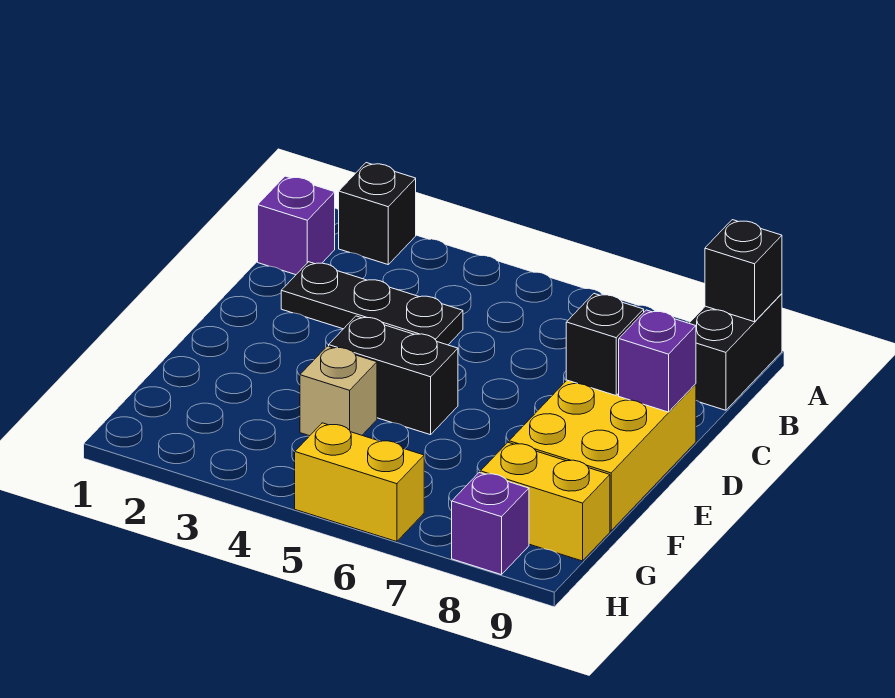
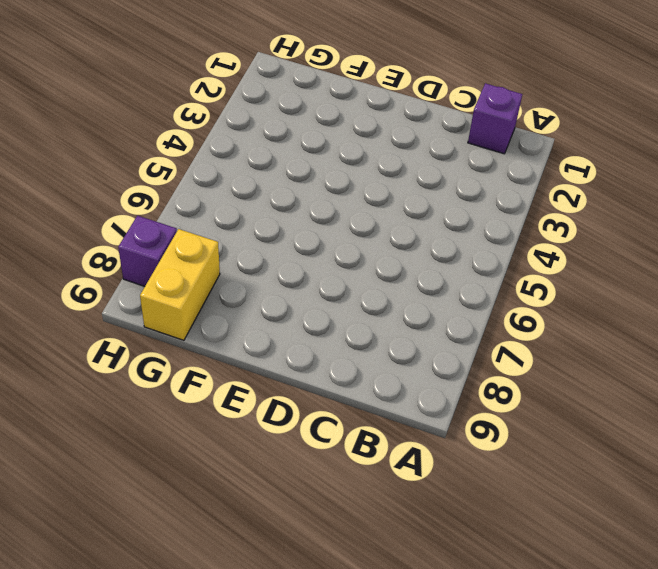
none -> black 1x1 brick [339,163,416,264]
none -> black 1x2 brick [689,294,782,410]
none -> black 1x3 plate [281,262,463,345]

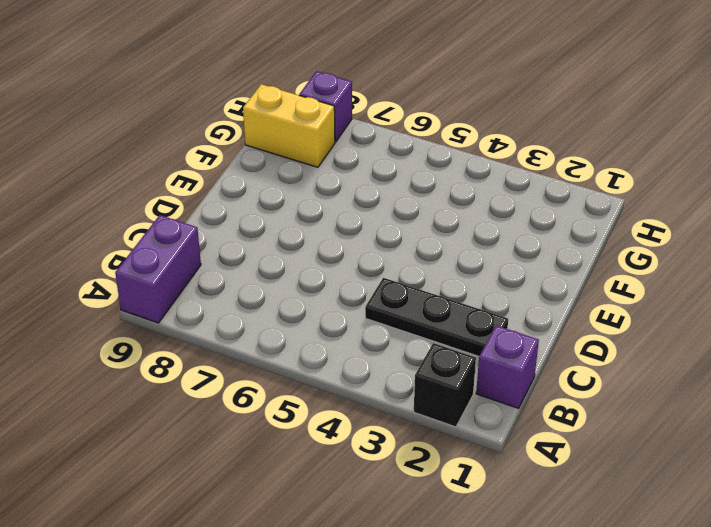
purple 1x2 brick [115,215,201,323] -> black 1x2 brick [689,294,782,410]
none -> yellow 2x3 brick [509,380,696,531]
none -> black 1x2 brick [329,316,458,435]
none -> tan 1x1 brick [300,346,377,436]

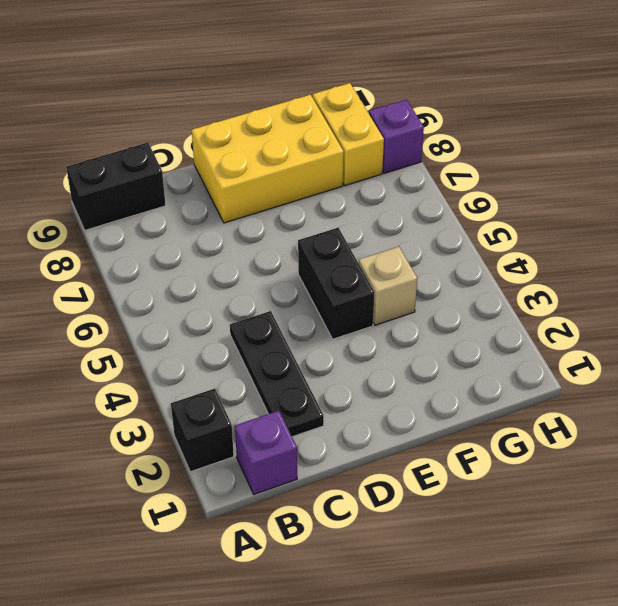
none -> yellow 1x2 brick [295,423,424,542]
none -> black 1x1 brick [705,220,782,322]
none -> black 1x1 brick [566,294,644,395]

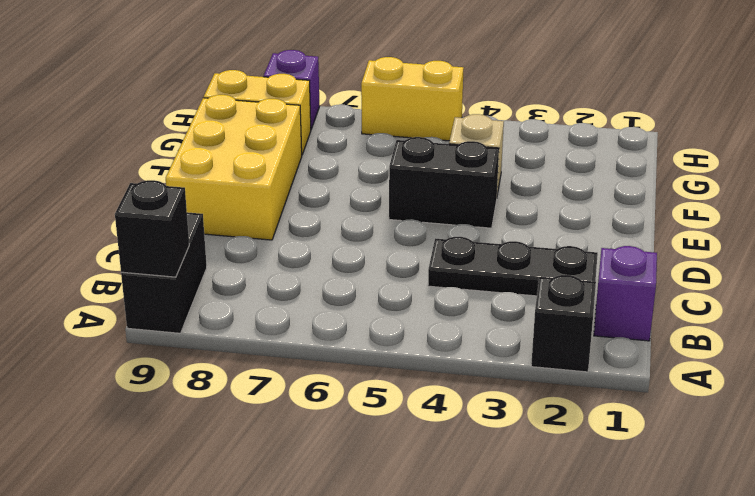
none -> black 1x1 brick [566,294,644,395]
none -> purple 1x1 brick [619,310,696,412]

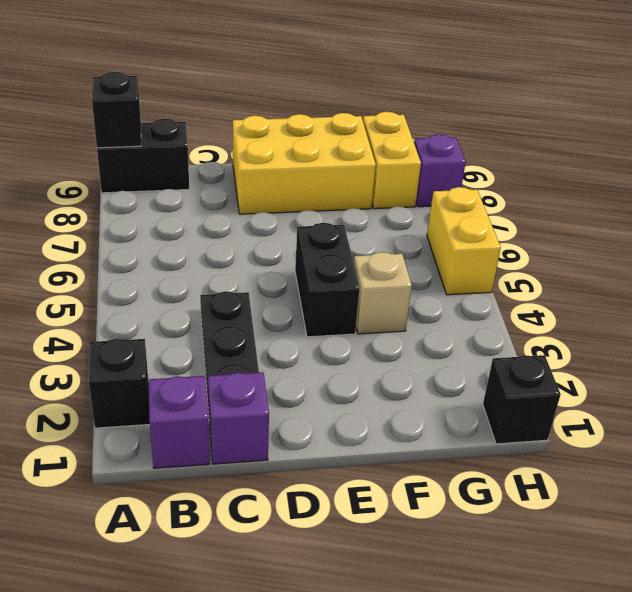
purple 1x1 brick [208,372,269,464] -> purple 1x1 brick moved to [619,310,696,412]
black 1x1 brick [483,355,561,444] -> black 1x1 brick moved to [566,294,644,395]

